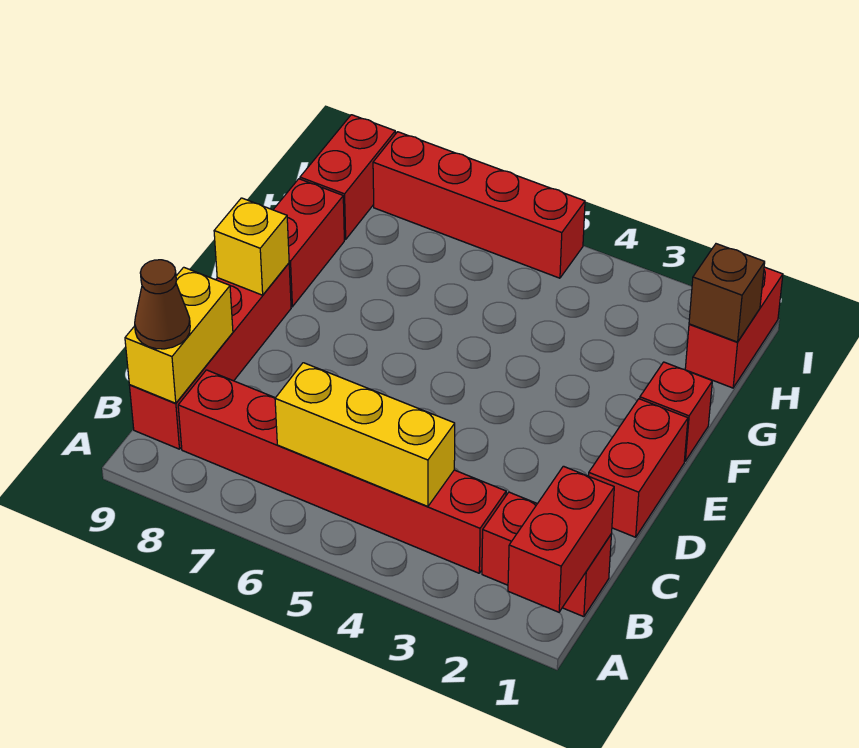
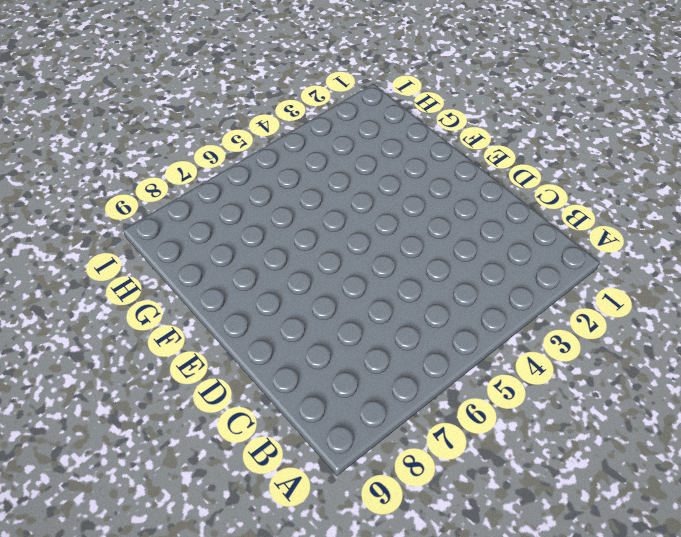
none -> red 1x2 brick [482,492,611,617]
none -> red 1x6 brick [178,370,506,573]
none -> red 1x4 brick [129,263,291,449]

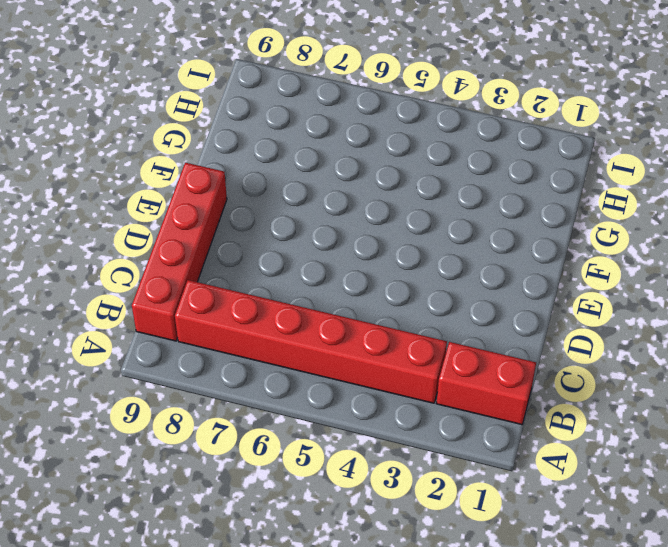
none -> red 1x2 brick [589,399,688,537]
none -> red 1x1 brick [640,362,712,461]
none -> red 1x2 brick [273,179,344,307]

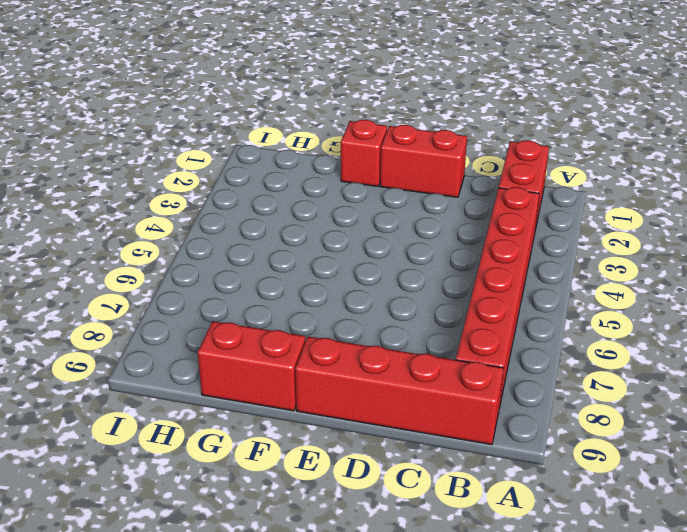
none -> red 1x2 brick [685,267,783,388]
none -> red 1x2 brick [300,115,395,239]
none -> red 1x4 brick [373,132,585,278]

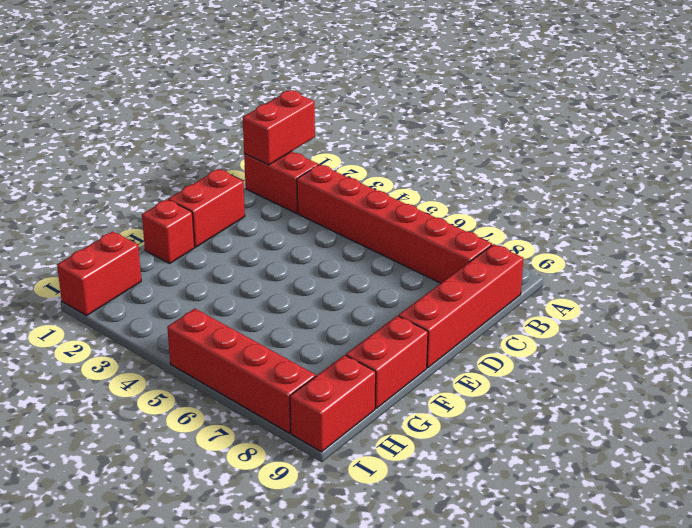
none -> yellow 1x3 brick [275,363,455,506]
none -> yellow 1x2 brick [125,267,233,403]
none -> yellow 1x1 brick [214,198,289,295]

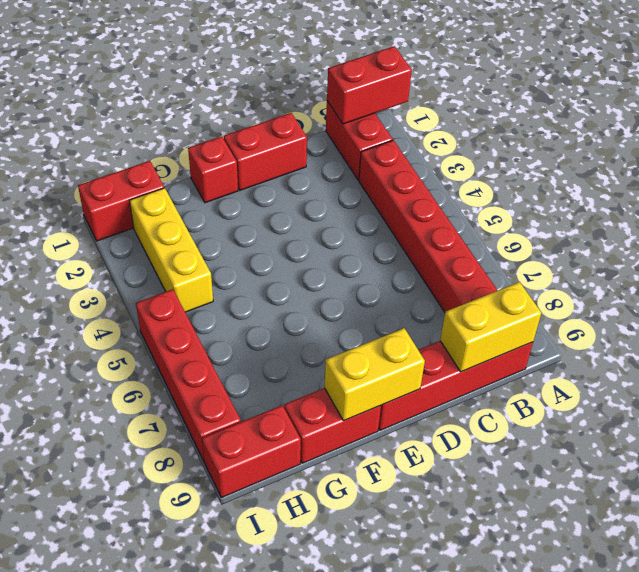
yellow 1x2 brick [324,328,425,421] -> yellow 1x1 brick [214,198,289,295]
yellow 1x3 brick [129,188,213,312] -> yellow 1x3 brick moved to [275,363,455,506]
none -> brown 1x1 brick [689,244,765,342]
none -> brown 1x1 cone [135,260,190,349]

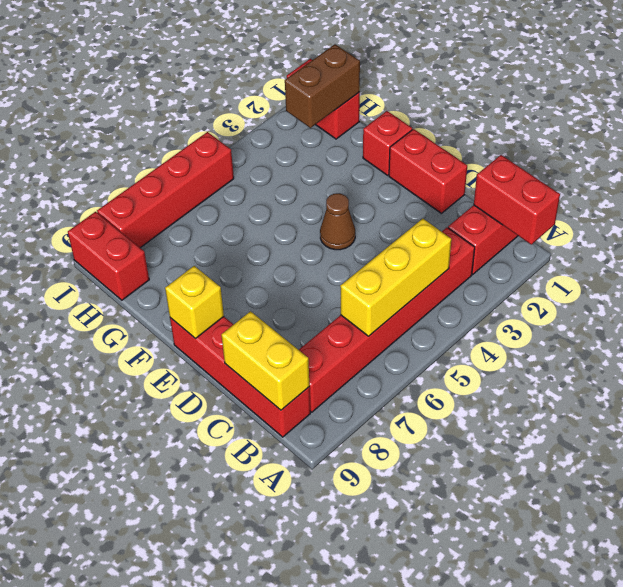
brown 1x1 cone [320,193,355,250] -> brown 1x1 cone moved to [135,260,190,349]
brown 1x2 brick [285,44,360,128] -> brown 1x1 brick [689,244,765,342]
none -> red 1x2 brick [273,179,344,307]

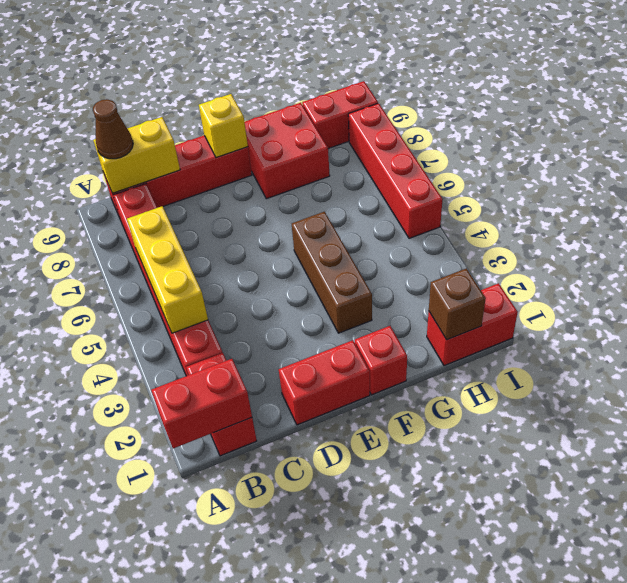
brown 1x3 brick [292,212,372,333] -> none
red 2x2 brick [245,103,330,199] -> red 1x2 brick [273,179,344,307]

